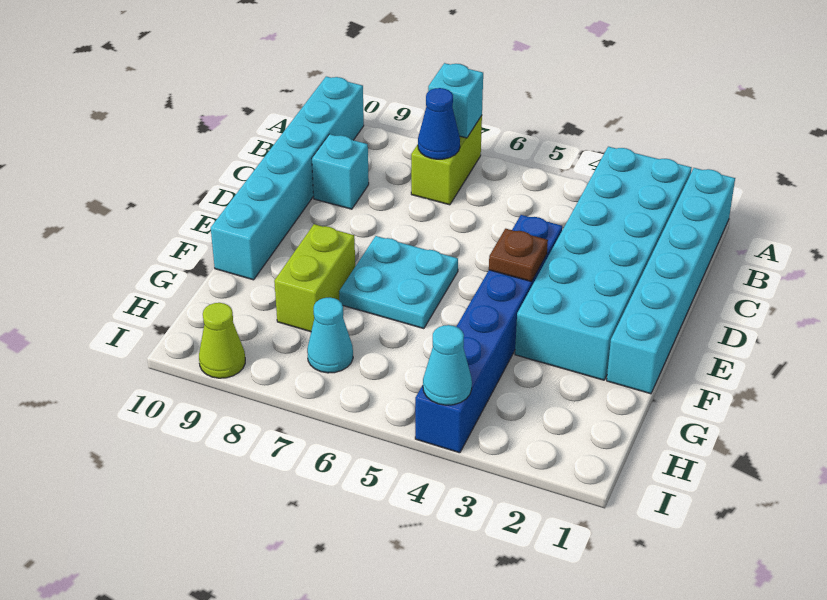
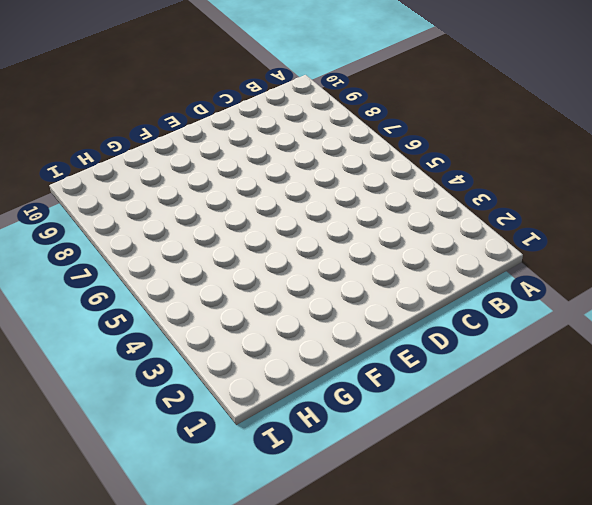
none -> cyan 1x6 brick [607,168,735,394]
none -> cyan 2x6 brick [515,147,691,380]
none -> lime 1x2 brick [411,116,482,205]

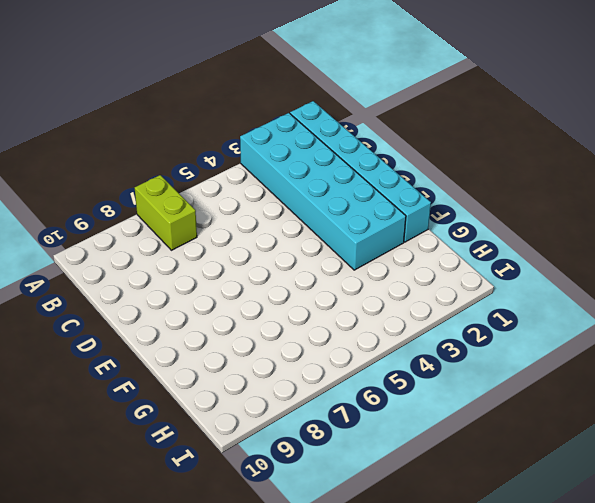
none -> cyan 1x6 brick [211,76,364,280]
none -> cyan 1x1 brick [312,134,369,209]
none -> blue 1x6 brick [415,215,562,453]

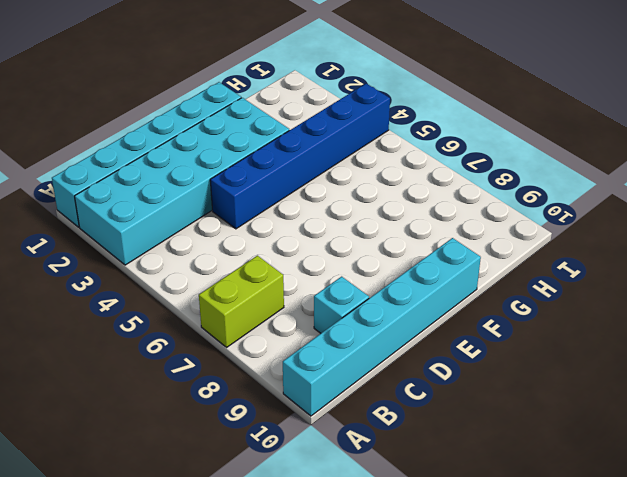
none -> cyan 2x2 plate [339,236,458,329]
none -> lime 1x2 brick [274,224,355,332]
none -> cyan 1x1 cone [307,297,353,373]

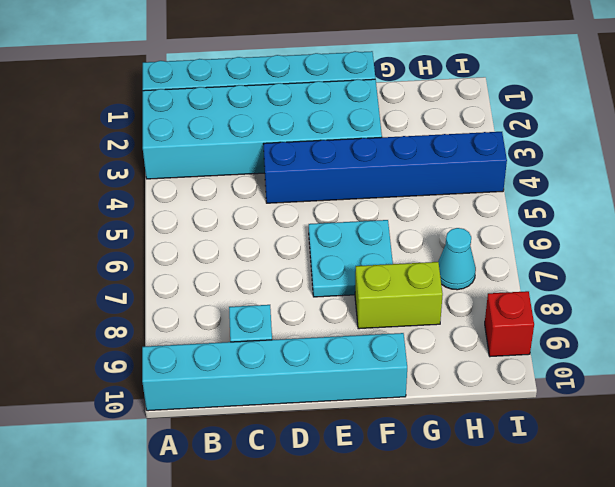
red 1x1 brick [485,291,534,357] -> lime 1x1 cone [199,303,245,378]
none -> lime 1x2 brick [411,116,482,205]
none -> cyan 1x1 brick [428,63,483,138]
none -> blue 1x1 cone [418,88,460,159]

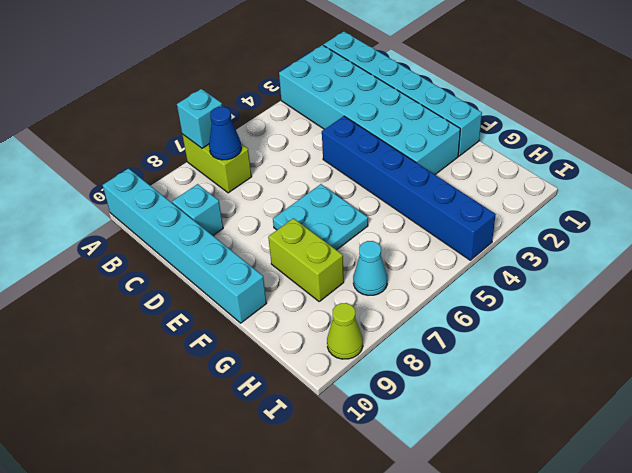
none -> brown 1x1 plate [489,229,548,282]
none -> cyan 1x1 cone [423,325,472,405]

